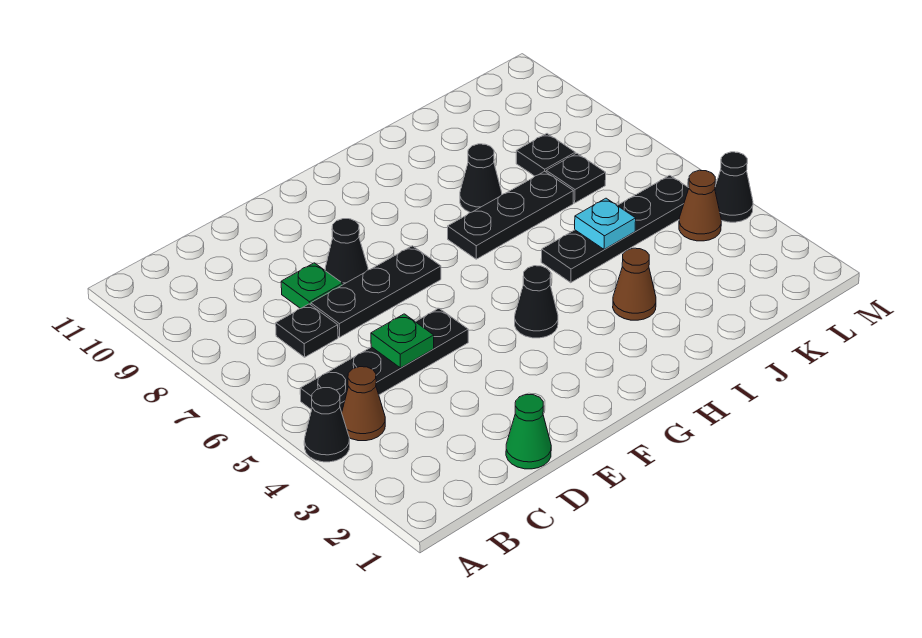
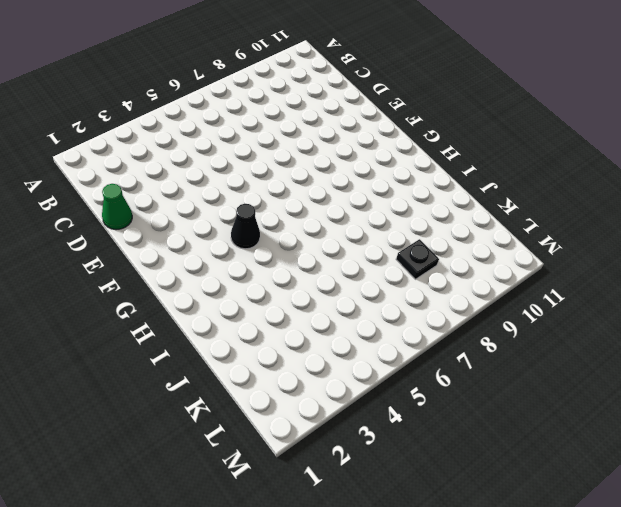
none -> black 1x1 cone [304,388,350,462]
none -> brown 1x1 cone [342,367,385,441]
none -> black 1x4 plate [300,308,468,412]

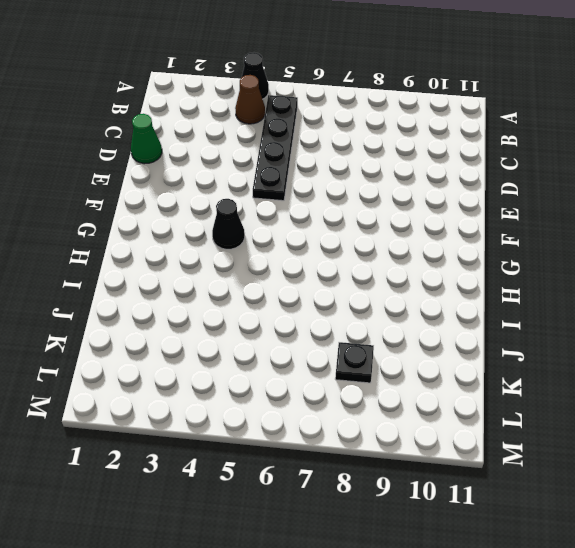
none -> black 1x1 plate [276,304,338,357]
none -> black 1x3 plate [311,246,441,337]
none -> green 1x1 plate [281,263,343,309]

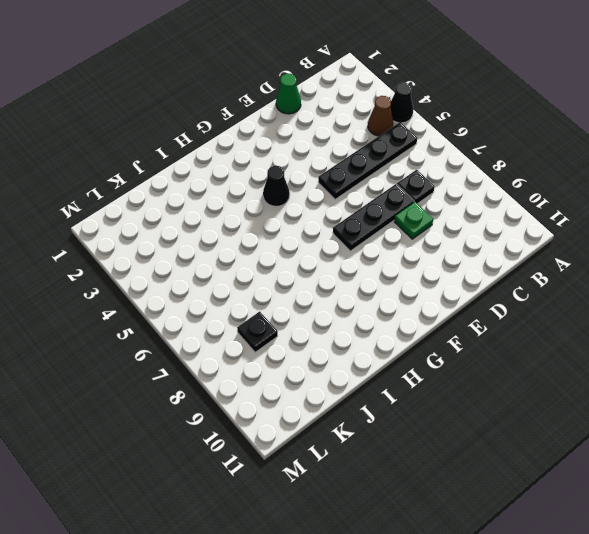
none -> black 1x1 cone [325,219,368,284]
none -> black 1x3 plate [448,171,573,259]
none -> brown 1x1 cone [613,248,656,320]

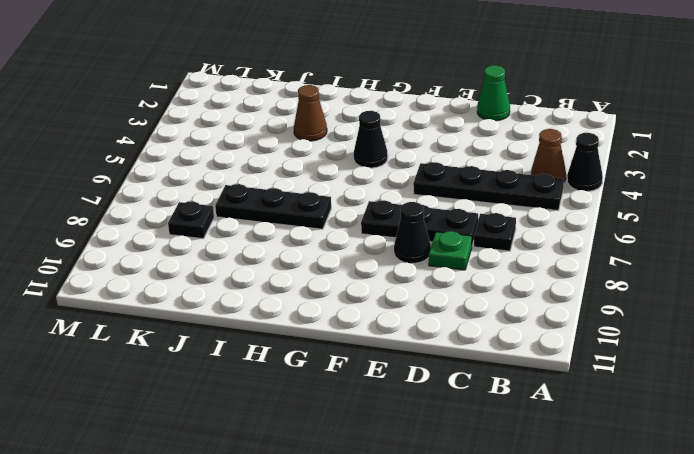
none -> black 1x4 plate [541,175,689,283]
none -> black 1x1 cone [460,144,502,213]
none -> black 1x1 plate [546,153,606,203]

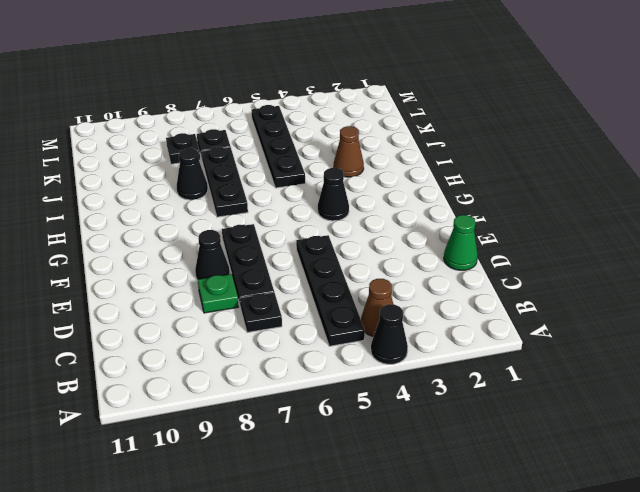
none -> brown 1x1 cone [679,170,721,241]
none -> black 1x1 cone [715,152,753,222]
none -> green 1x1 plate [371,314,434,368]

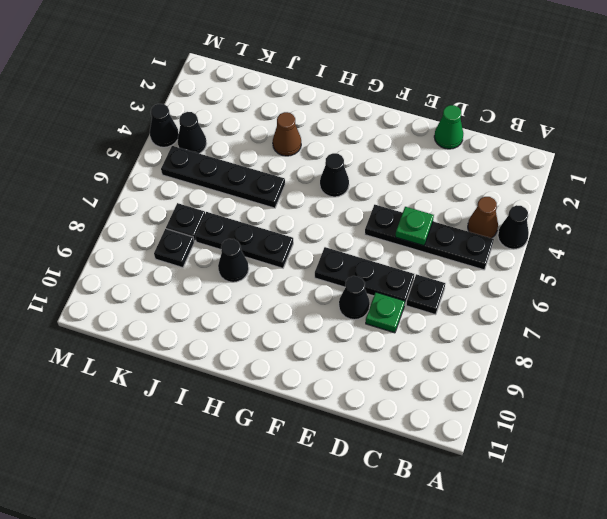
black 1x1 cone [178,112,207,154] -> brown 1x1 cone [679,170,721,241]
none -> cyan 1x1 plate [575,198,636,250]

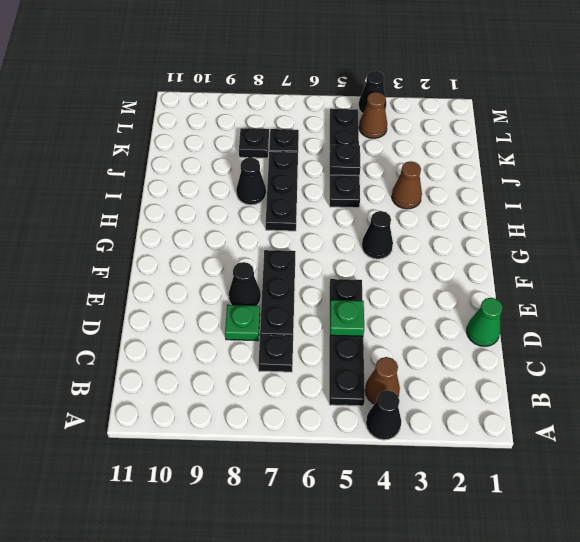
black 1x1 plate [330,145,361,176] -> cyan 1x1 plate [575,198,636,250]

